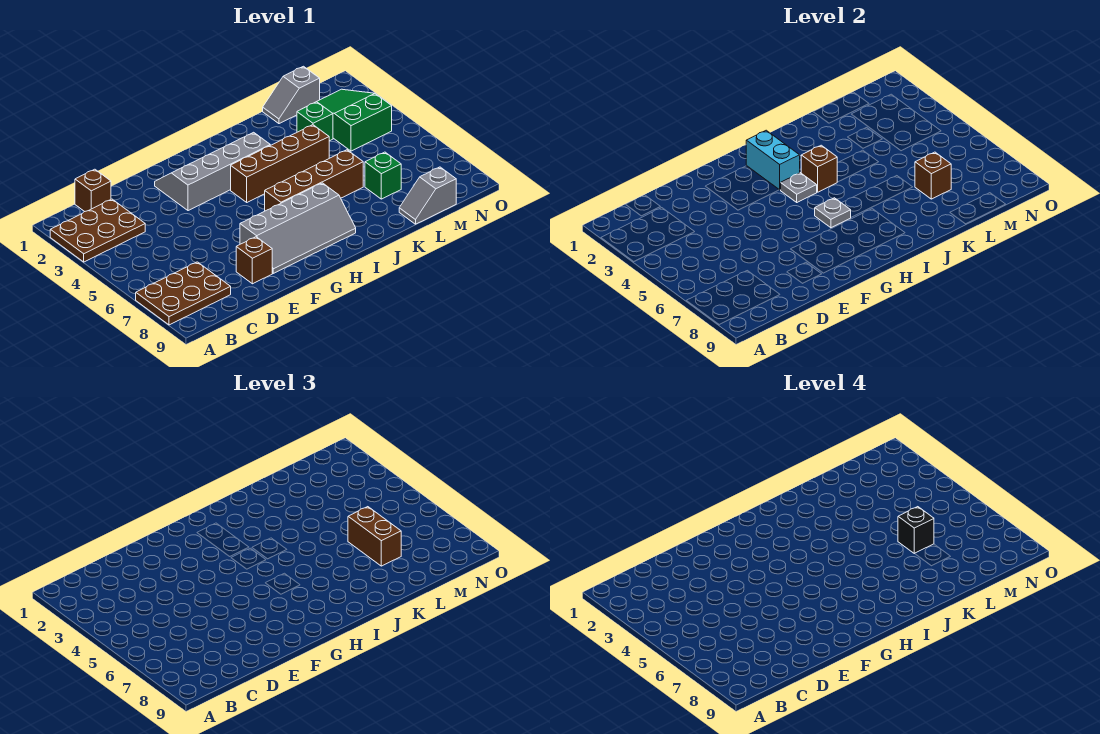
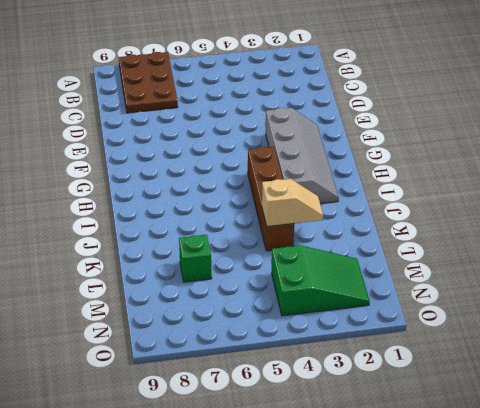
tan 1x2 slope [262,179,324,226] -> none
none -> brown 2x3 plate [50,199,145,262]
none -> brown 1x1 brick [75,169,111,212]
none -> brown 1x1 brick [236,237,272,284]

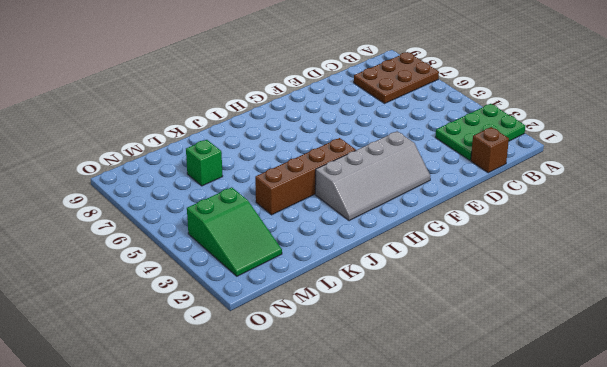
green 2x3 plate [435,104,525,160] -> brown 2x3 plate [50,199,145,262]
none -> brown 1x1 brick [236,237,272,284]
none -> grey 2x4 slope [240,183,356,273]
none -> brown 1x4 brick [265,150,363,211]

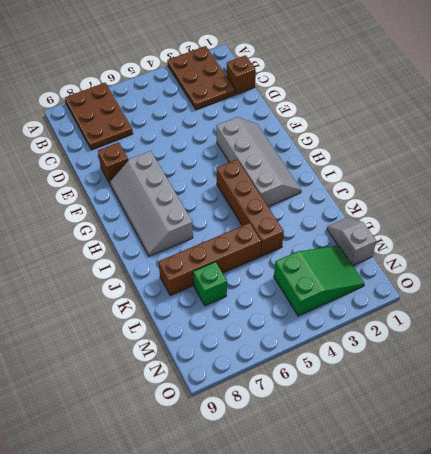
brown 1x4 brick [159,223,261,296] -> brown 1x4 brick turned to [265,150,363,211]
none -> green 1x1 brick [297,102,333,141]
none -> grey 1x2 slope [399,167,456,224]
none -> cyan 1x2 brick [746,130,800,190]

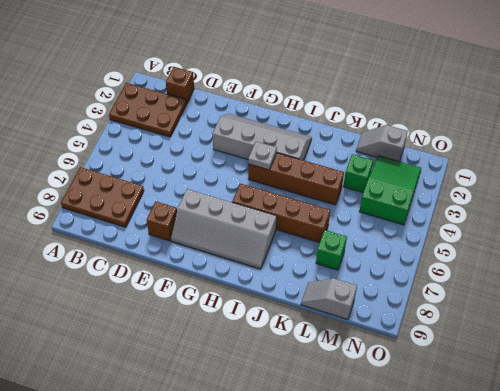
none -> cyan 1x2 brick [746,130,800,190]
none -> grey 1x1 plate [815,198,851,228]
none -> brown 1x1 brick [801,145,837,192]

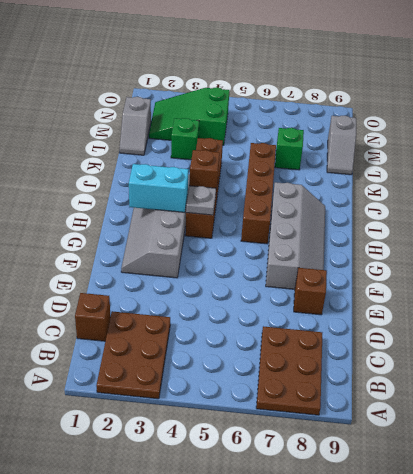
none -> grey 1x1 plate [815,198,851,228]
none -> brown 1x1 brick [915,152,951,199]
none -> brown 1x2 brick [348,507,401,566]

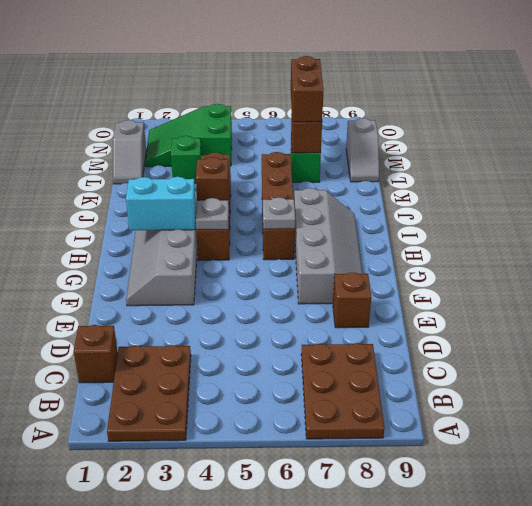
brown 1x2 brick [291,56,324,122] -> brown 1x2 brick turned to [348,507,401,566]
none -> black 1x1 brick [898,507,934,554]

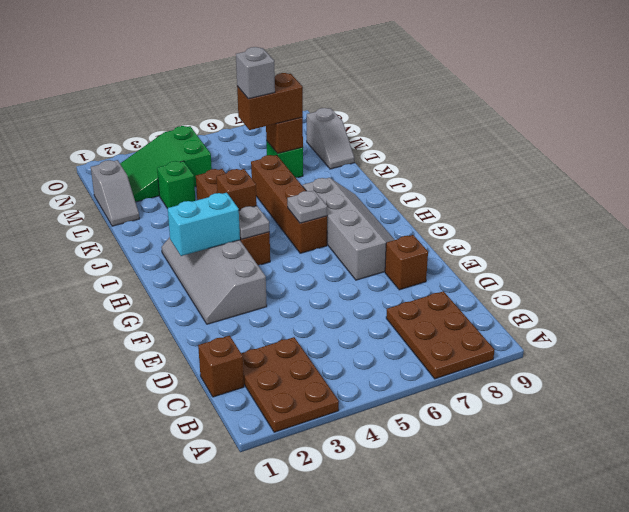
grey 1x1 brick [236,47,275,99] -> black 1x1 brick [898,507,934,554]

